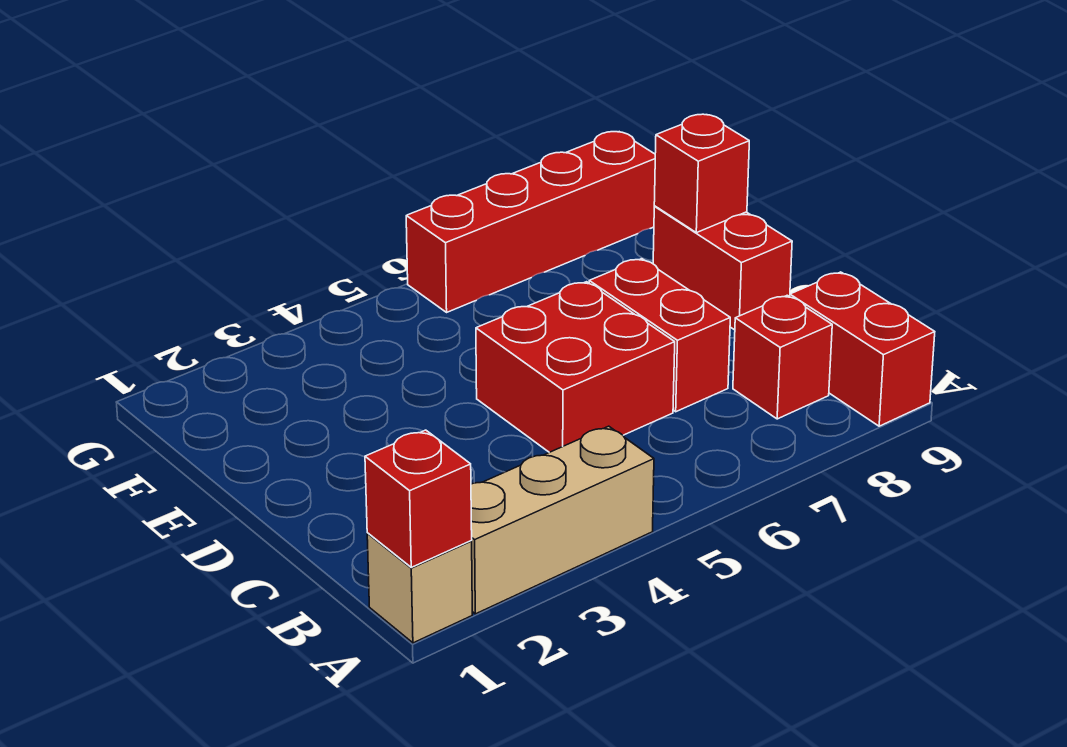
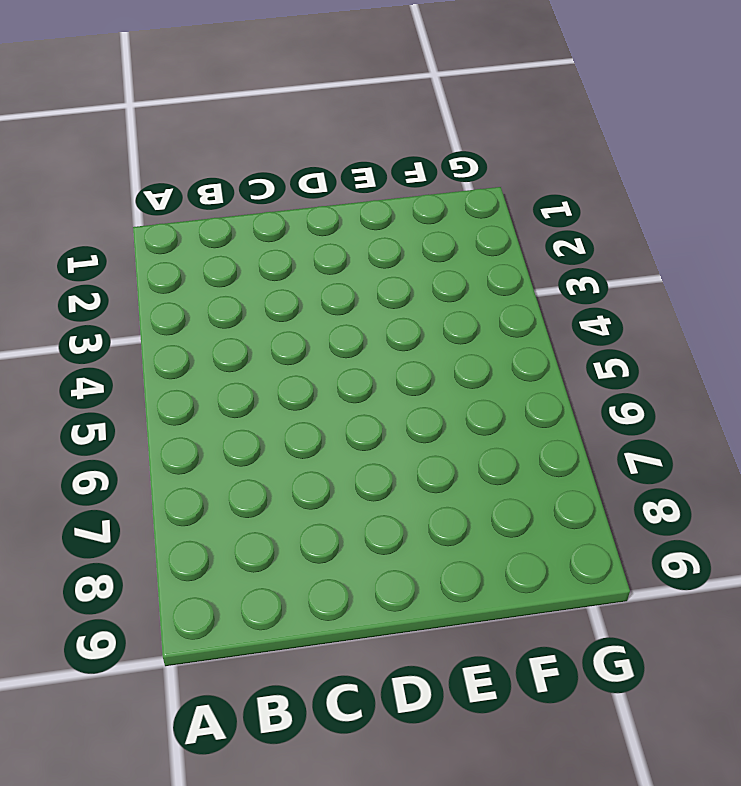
none -> tan 1x1 brick [367,533,472,643]
none -> tan 1x3 brick [471,426,654,614]

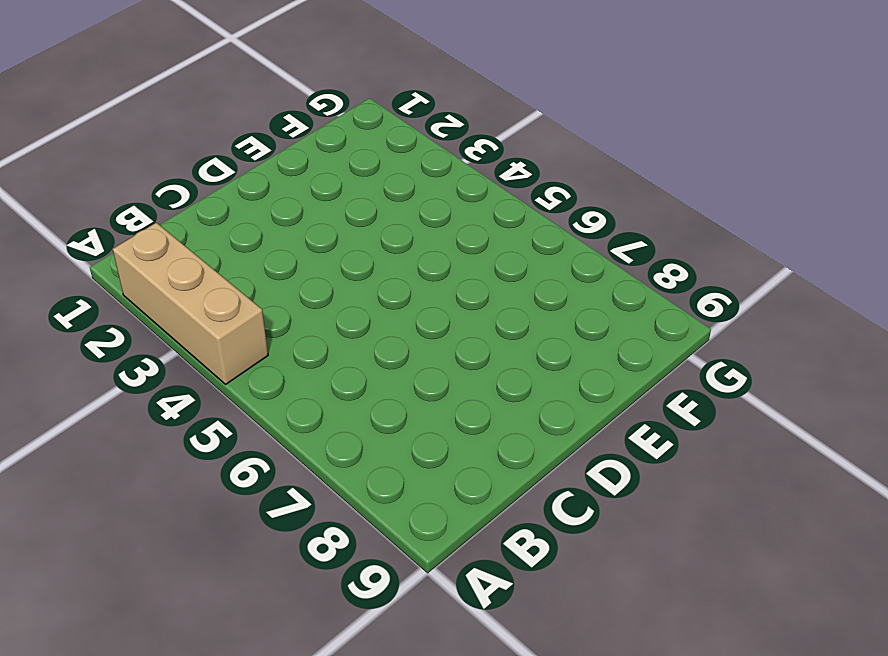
none -> tan 1x1 brick [367,533,472,643]
none -> red 1x2 brick [790,272,935,426]

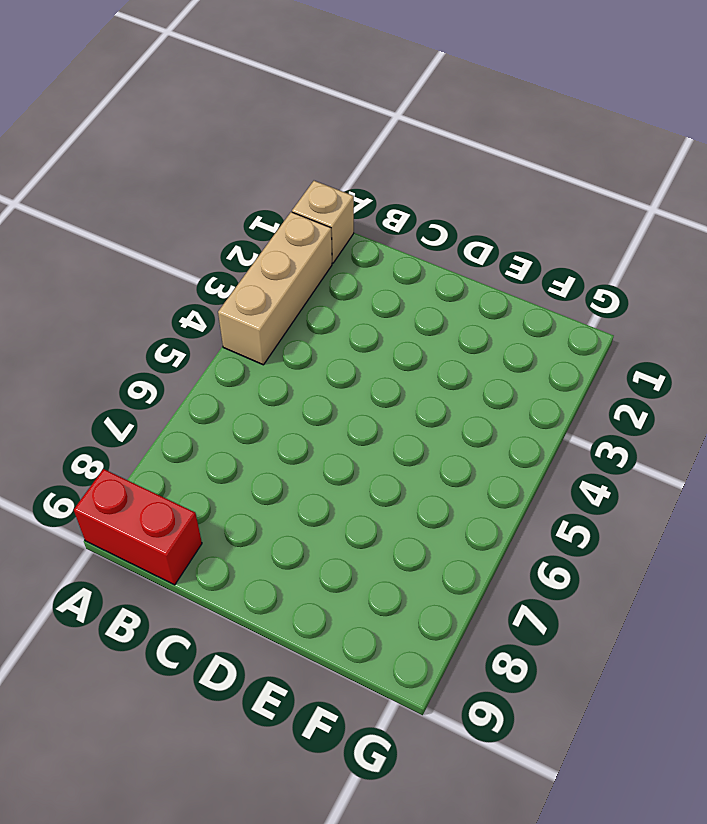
none -> red 1x1 brick [733,295,832,419]
none -> red 2x2 brick [476,282,675,452]

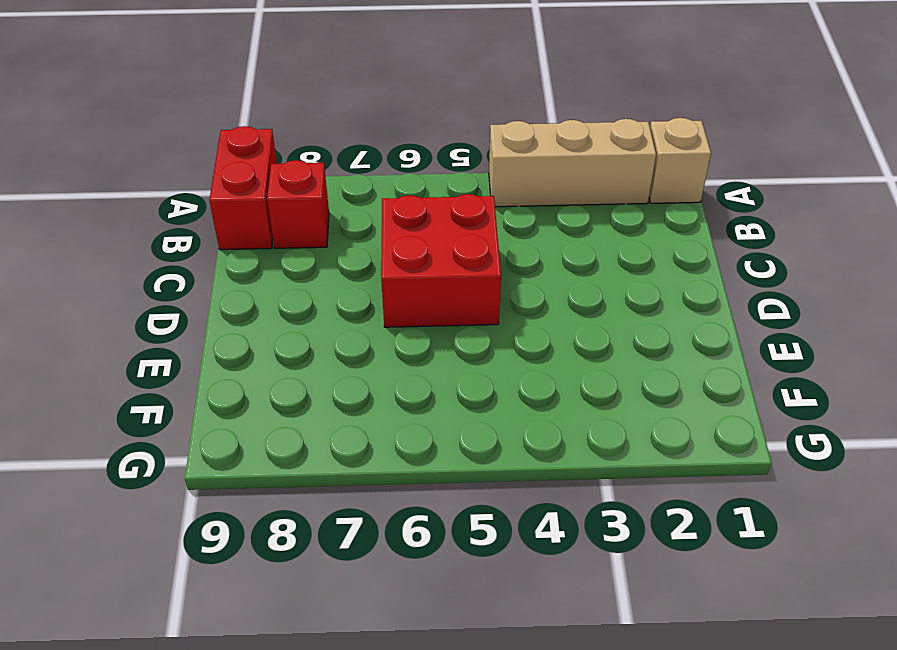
none -> red 1x2 brick [589,259,730,412]
none -> red 1x2 brick [653,206,792,330]

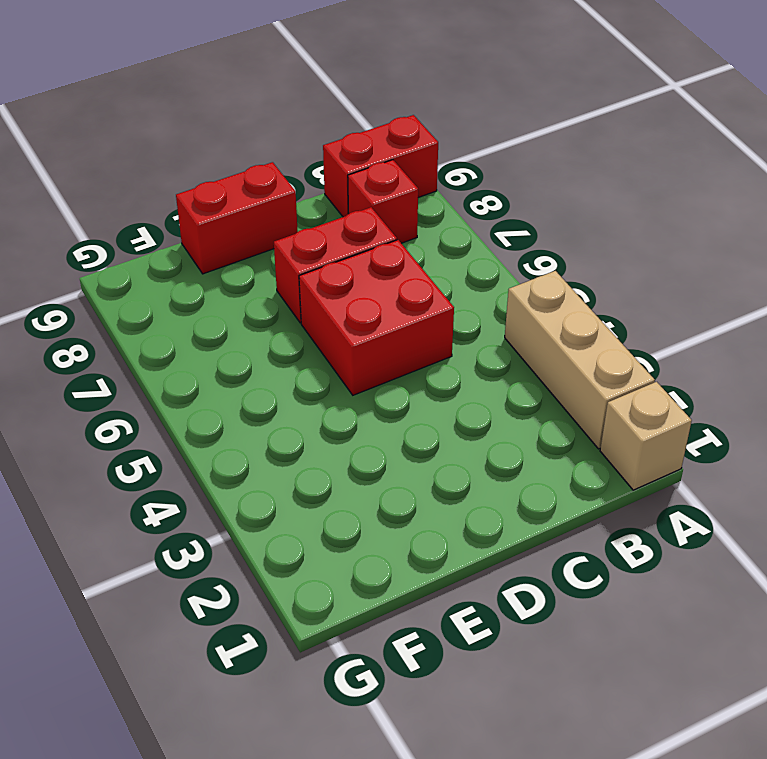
none -> red 1x4 brick [406,132,655,312]
none -> red 1x1 brick [365,430,472,567]

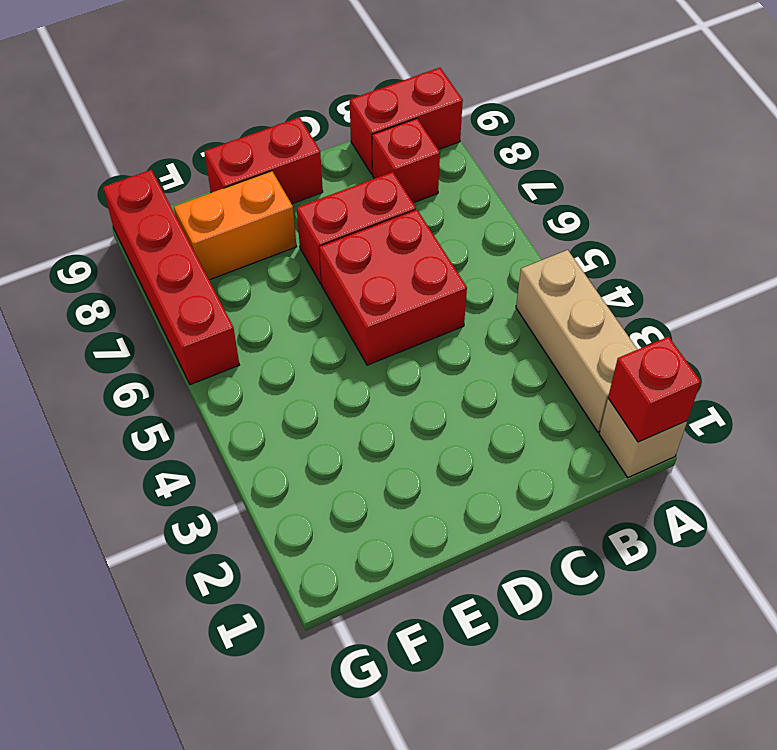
orange 1x2 brick [174,171,297,280] -> none
none -> red 1x1 brick [654,114,749,233]

